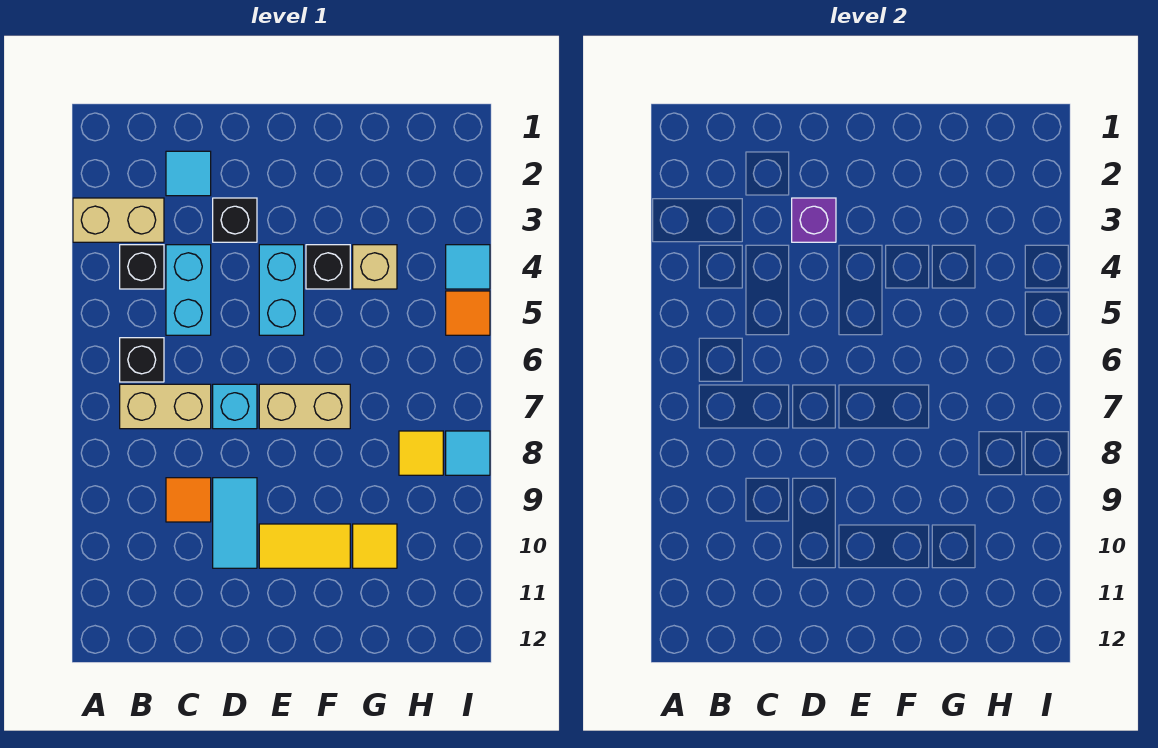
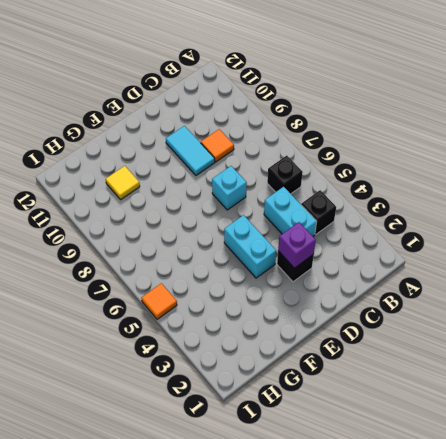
none -> tan 1x2 brick [73,198,164,242]
none -> tan 1x2 brick [120,384,211,429]
none -> cyan 1x1 tile [166,151,211,196]

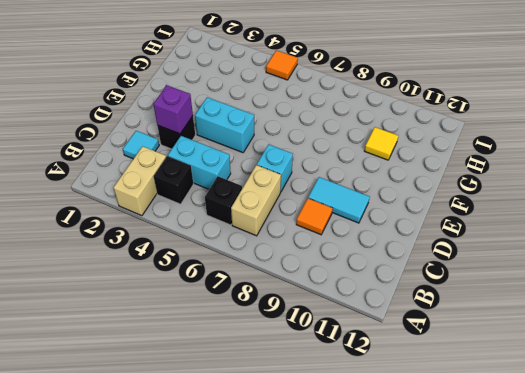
none -> tan 1x2 brick [259,384,350,429]
none -> yellow 1x2 tile [259,524,350,568]
none -> black 1x1 brick [306,245,350,289]

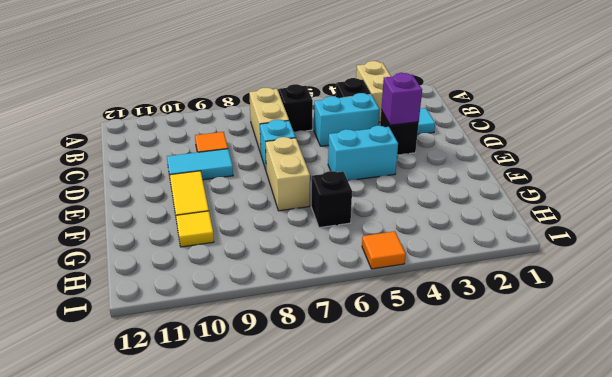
black 1x1 brick [311,171,352,228] -> black 1x1 brick moved to [306,245,350,289]
none -> tan 1x1 brick [353,245,397,289]
none -> yellow 1x1 tile [399,431,443,475]
none -> cyan 1x1 tile [446,245,490,289]

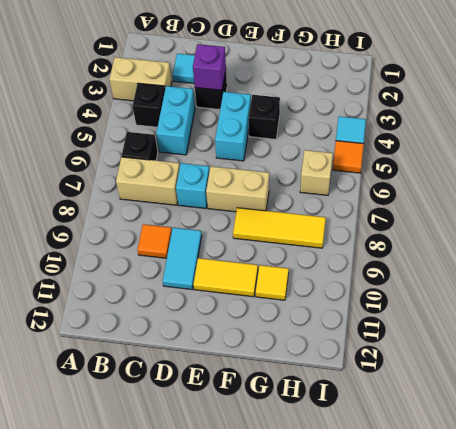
yellow 1x3 tile [233,208,326,248] -> yellow 1x1 tile [399,431,443,475]
tan 1x1 brick [300,150,333,195] -> tan 1x1 brick moved to [353,245,397,289]
none -> cyan 1x1 tile [446,431,490,475]

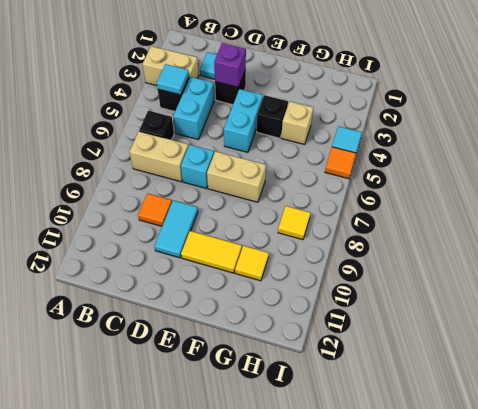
cyan 1x1 tile [157,64,189,95] -> cyan 1x1 tile moved to [446,431,490,475]

